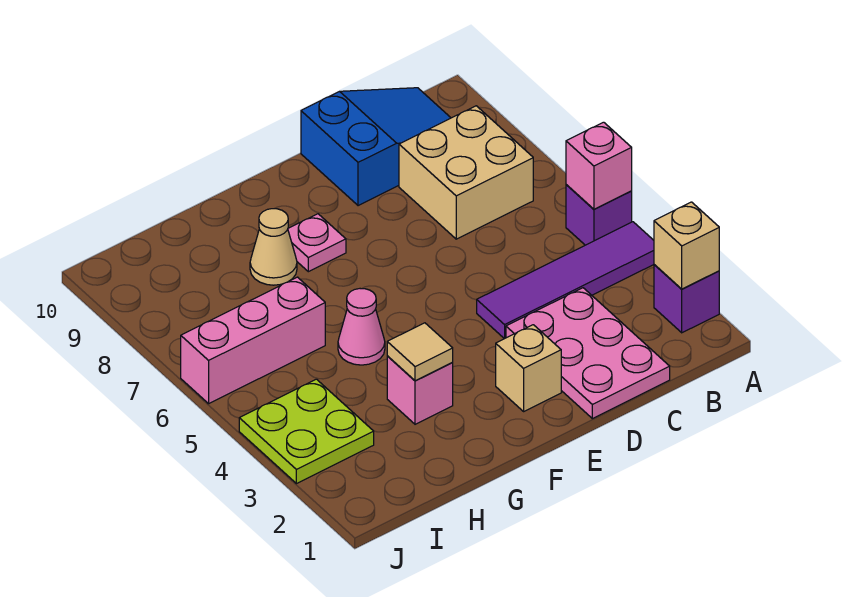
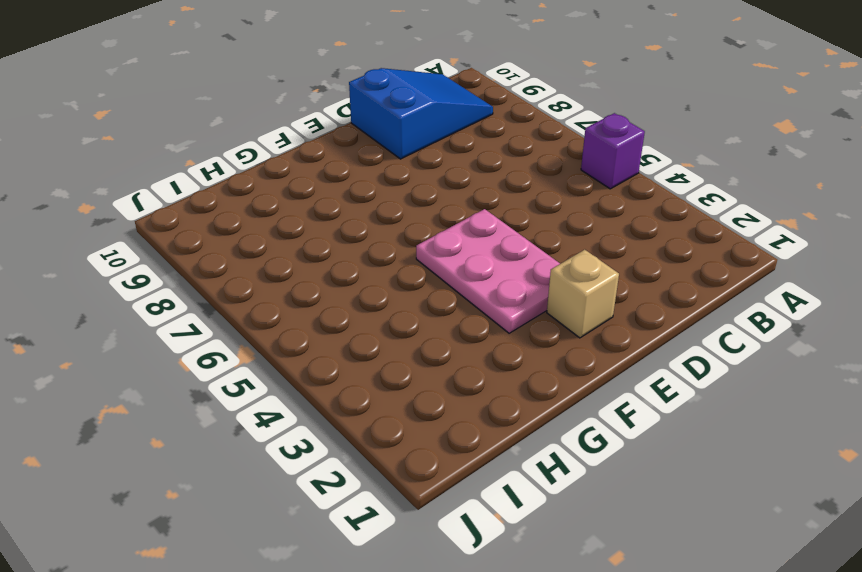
pink 2x3 plate [416,209,560,333] -> pink 2x3 plate moved to [506,288,670,419]
none -> purple 1x1 brick [654,265,719,333]
none -> purple 1x4 tile [477,222,654,339]
none -> tan 2x2 brick [399,106,533,239]

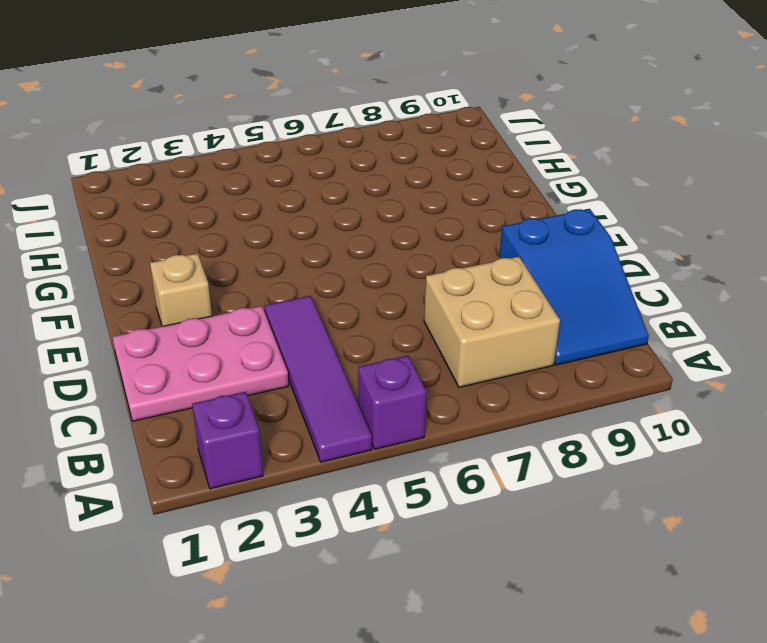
none -> pink 1x1 plate [288,214,346,272]
none -> pink 1x1 brick [387,356,453,424]
none -> pink 1x1 cone [338,289,385,365]

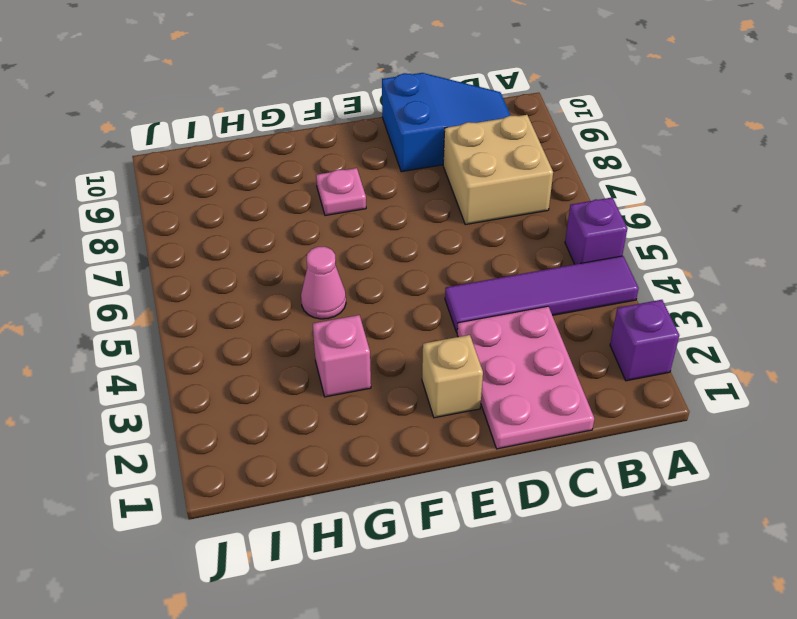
none -> tan 1x1 cone [250,209,297,285]
none -> pink 1x3 brick [181,277,325,404]
none -> lime 2x2 plate [239,379,374,484]

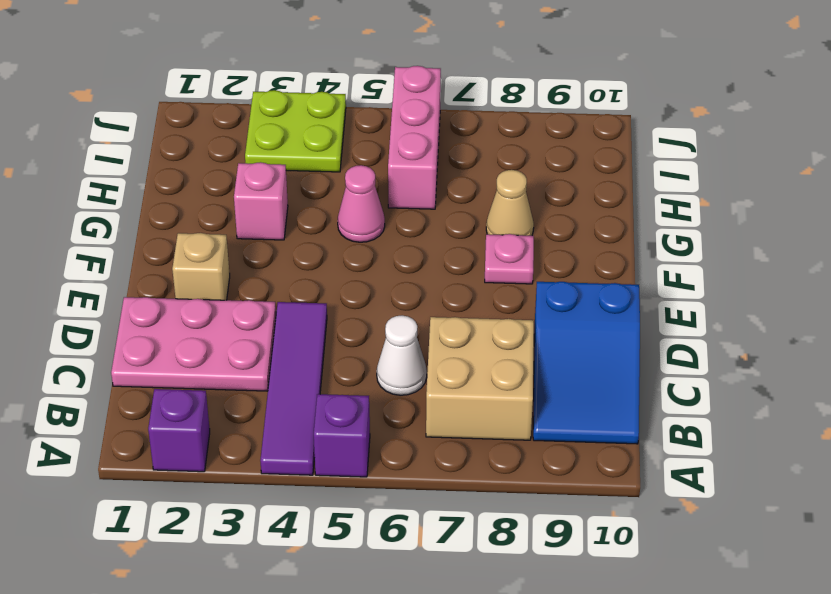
white 1x1 cone [377,316,427,395] -> none
none -> tan 1x1 brick [654,202,719,289]
none -> pink 1x1 brick [566,122,632,209]
none -> tan 1x1 tile [387,323,453,381]

